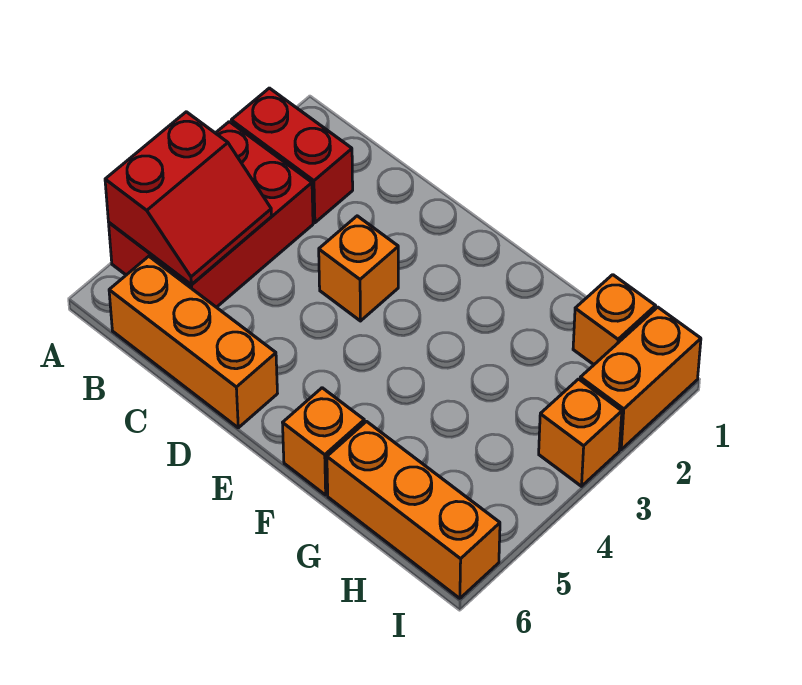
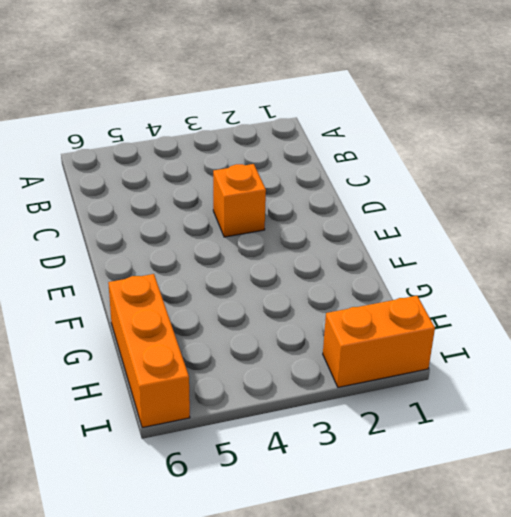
none -> red 1x2 brick [231,88,353,223]
none -> red 2x3 brick [109,122,313,307]

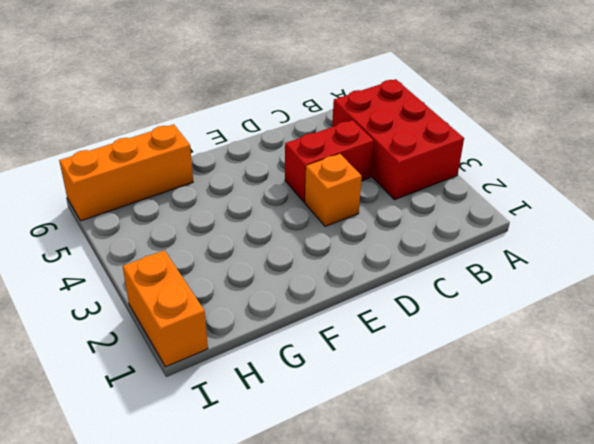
red 1x2 brick [285,120,374,202] -> red 1x2 brick moved to [231,88,353,223]
none -> orange 1x3 brick [109,256,277,428]
none -> orange 1x1 brick [283,388,364,495]

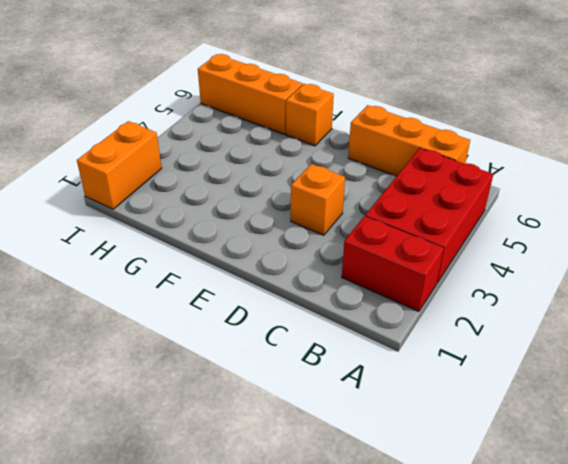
none -> orange 1x1 brick [573,275,655,365]
none -> orange 1x1 brick [539,379,622,486]

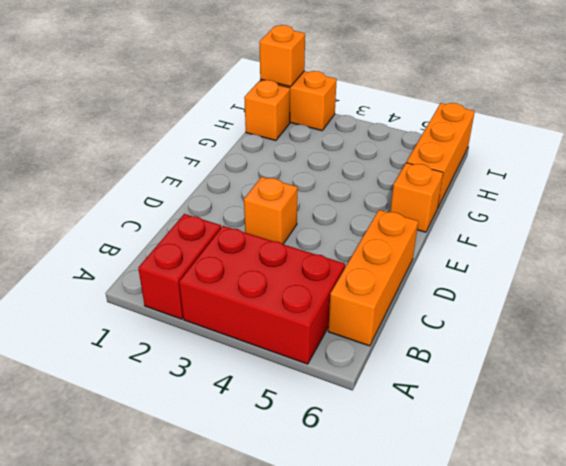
orange 1x1 brick [259,25,305,87] -> orange 1x1 brick moved to [539,379,622,486]
none -> red 2x2 slope [105,112,272,284]

